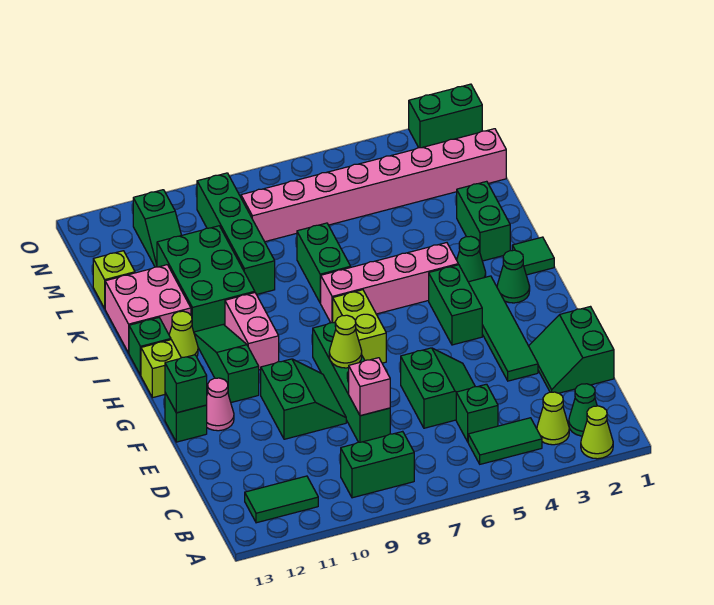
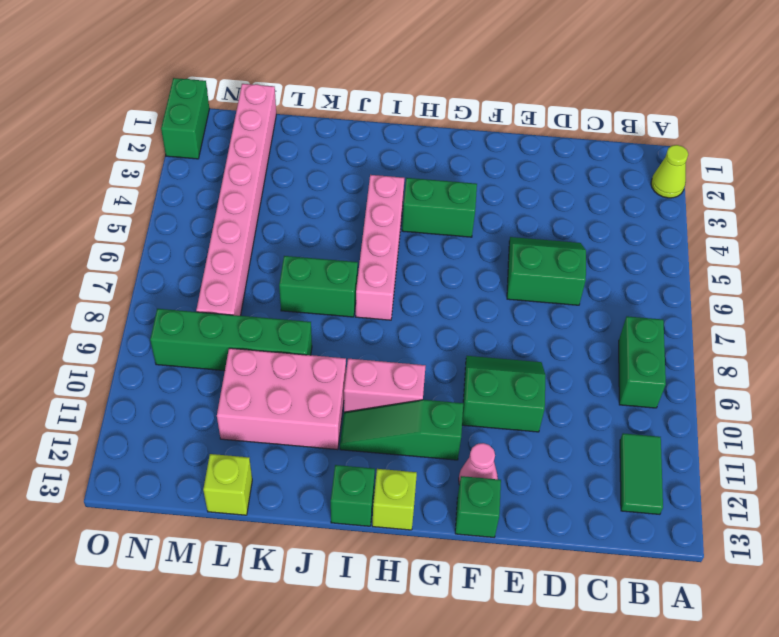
pink 2x3 brick [217,348,346,450] -> green 2x3 brick [157,226,255,332]
none -> green 1x1 cone [569,384,597,436]
none -> lime 1x1 cone [537,392,569,445]
none -> green 1x2 tile [468,418,542,464]
none -> green 1x1 brick [456,384,498,442]

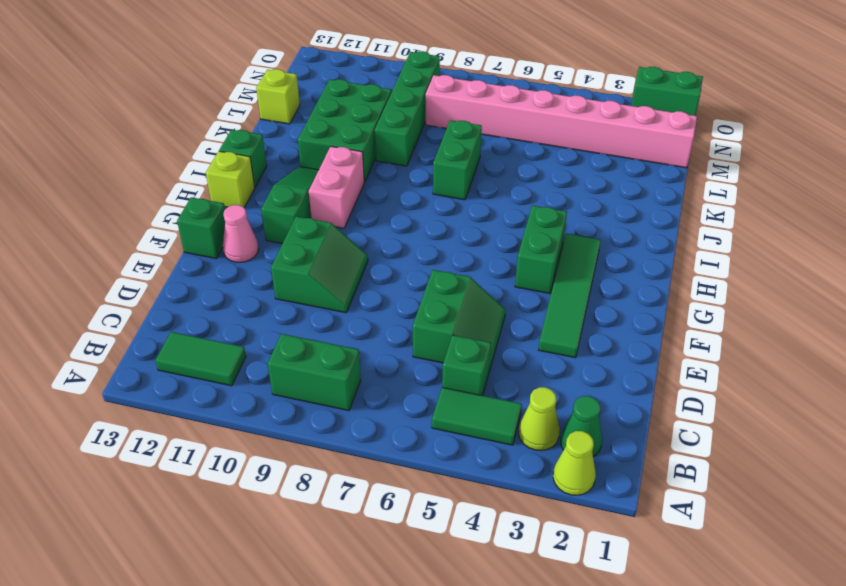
none -> green 2x2 slope [529,307,614,393]
none -> green 1x4 brick [313,323,390,442]
none -> lime 1x2 brick [333,290,386,363]
none -> green 1x1 cone [497,250,530,303]

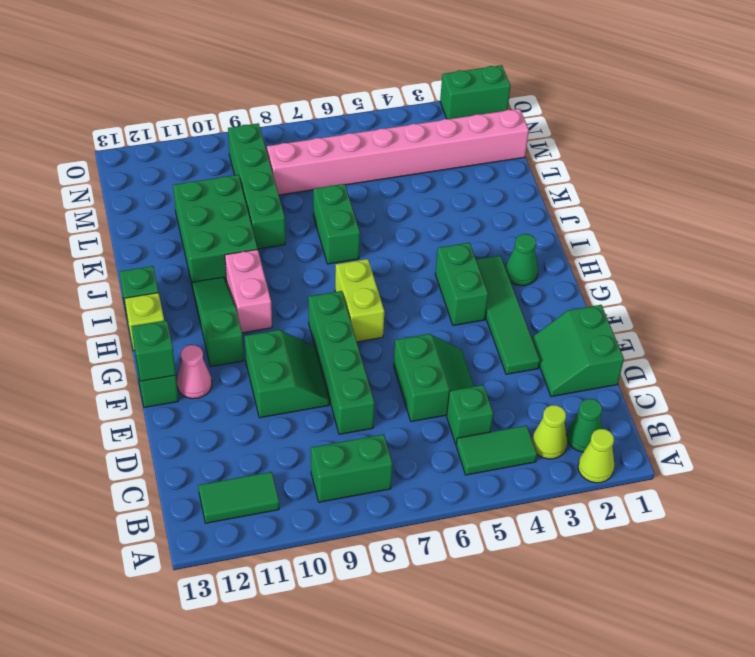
none -> green 1x1 tile [512,237,554,275]
none -> green 1x1 cone [457,236,486,282]
none -> pink 1x4 brick [321,243,458,323]
none -> lime 1x1 cone [169,311,198,358]

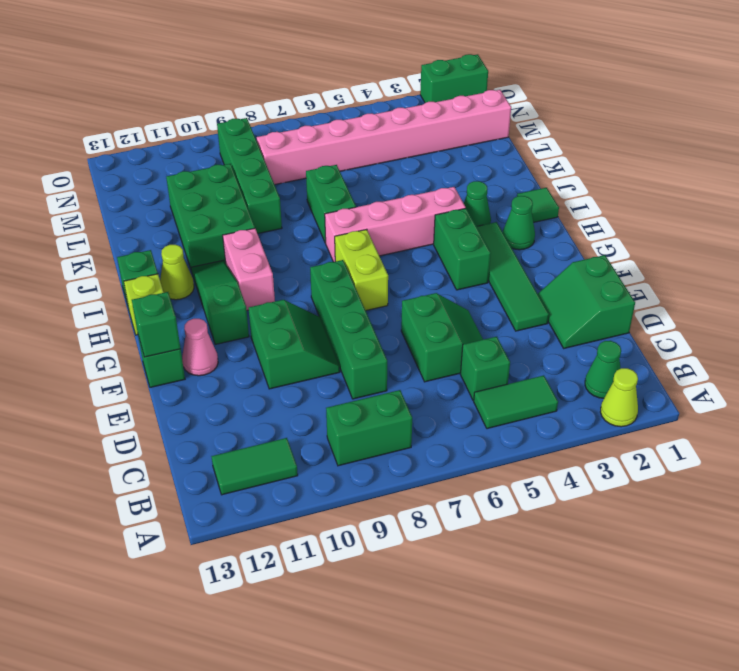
none -> lime 1x1 cone [537,392,569,445]
none -> green 1x2 brick [457,181,510,261]
none -> pink 2x2 brick [105,265,191,353]
none -> lime 1x1 brick [93,251,135,308]

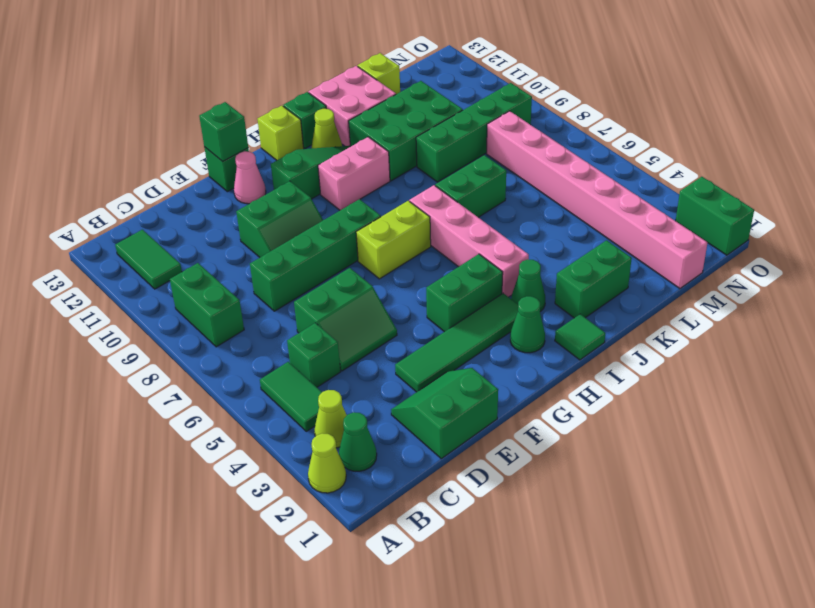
none -> green 1x2 slope [133,190,181,267]
none -> pink 1x1 brick [349,358,390,416]
none -> lime 1x1 cone [329,315,362,368]

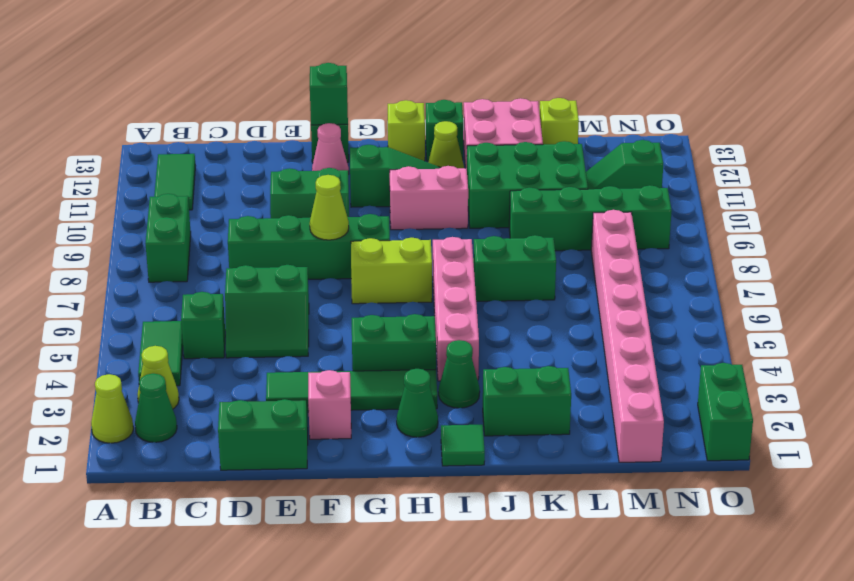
pink 1x1 brick [308,370,351,439] -> pink 1x1 brick moved to [349,358,390,416]

